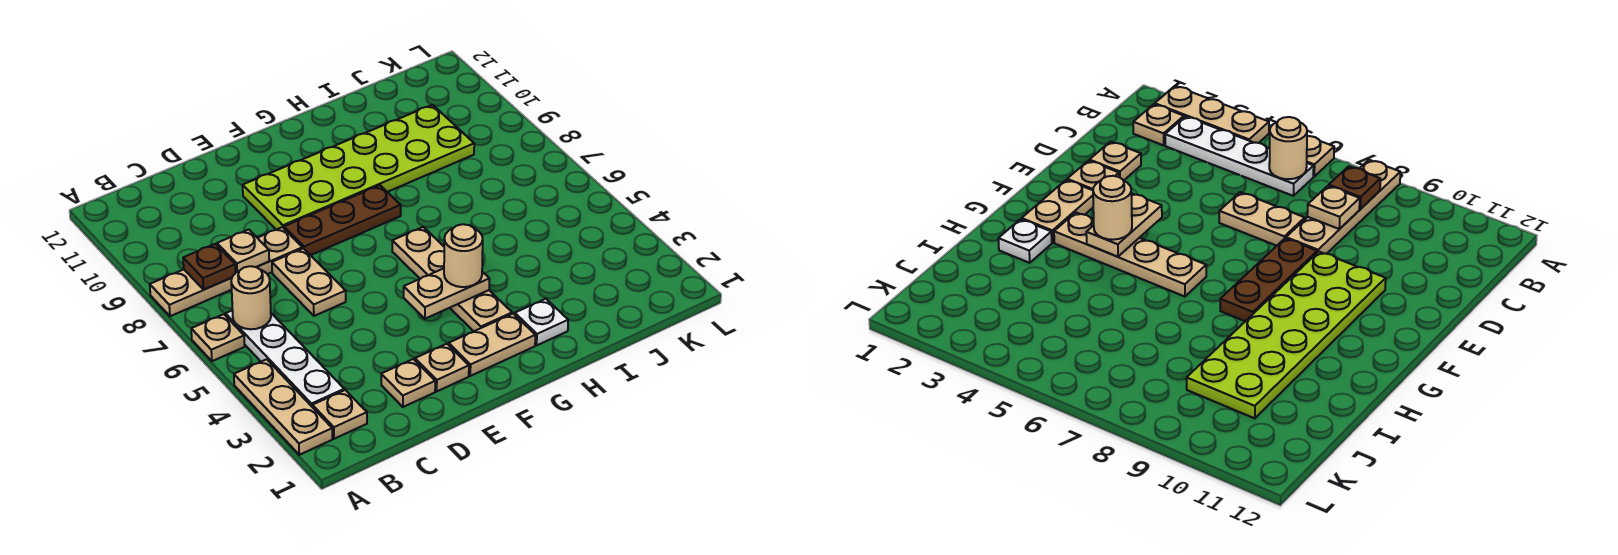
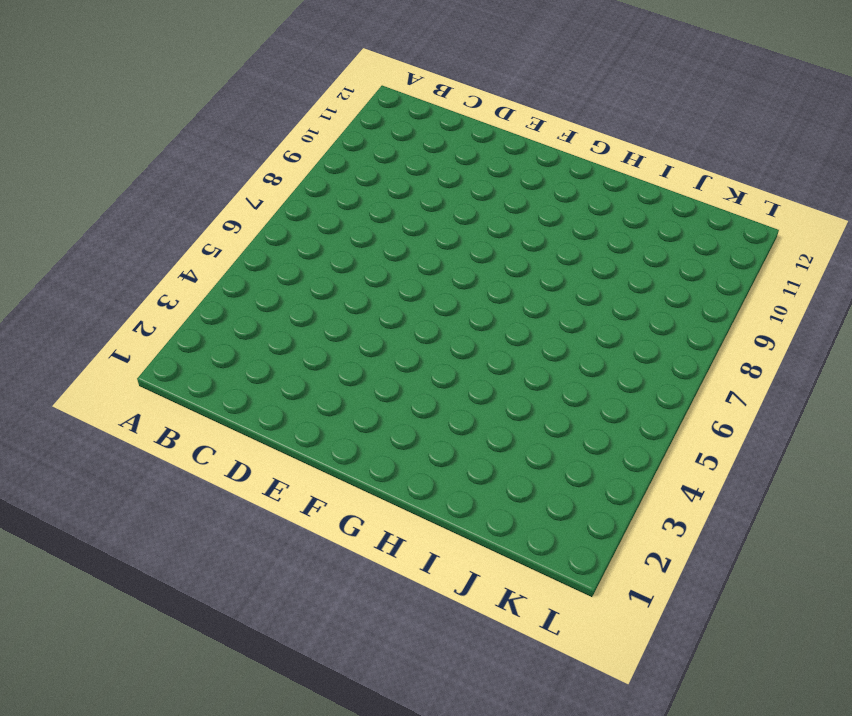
none -> tan 1x3 plate [234,359,332,455]
none -> tan 1x1 plate [191,314,245,361]
none -> tan 1x4 plate [150,227,303,316]

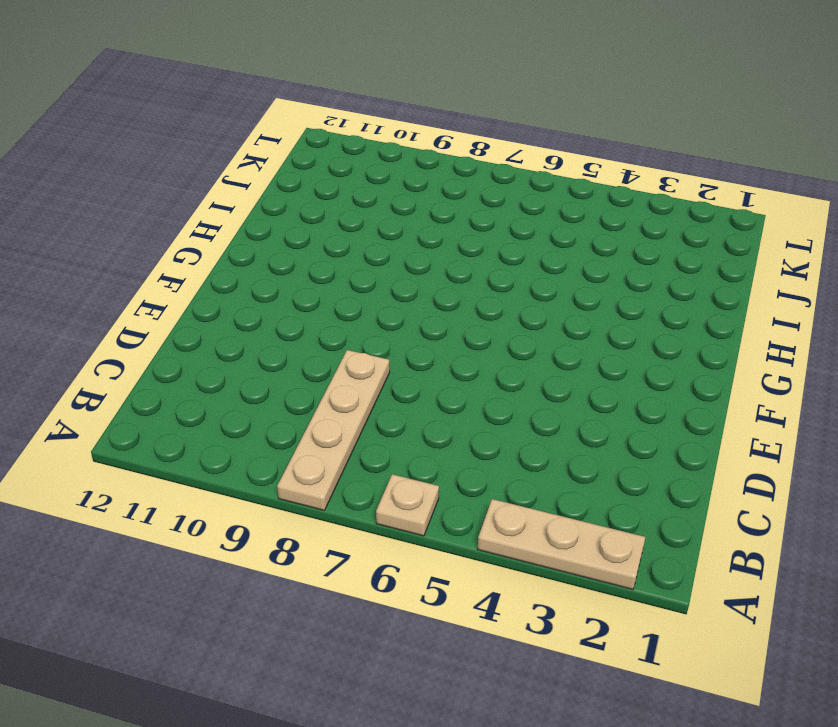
none -> tan 1x1 plate [312,390,367,439]
none -> white 1x4 plate [226,310,344,407]
none -> tan 1x1 plate [381,359,435,407]

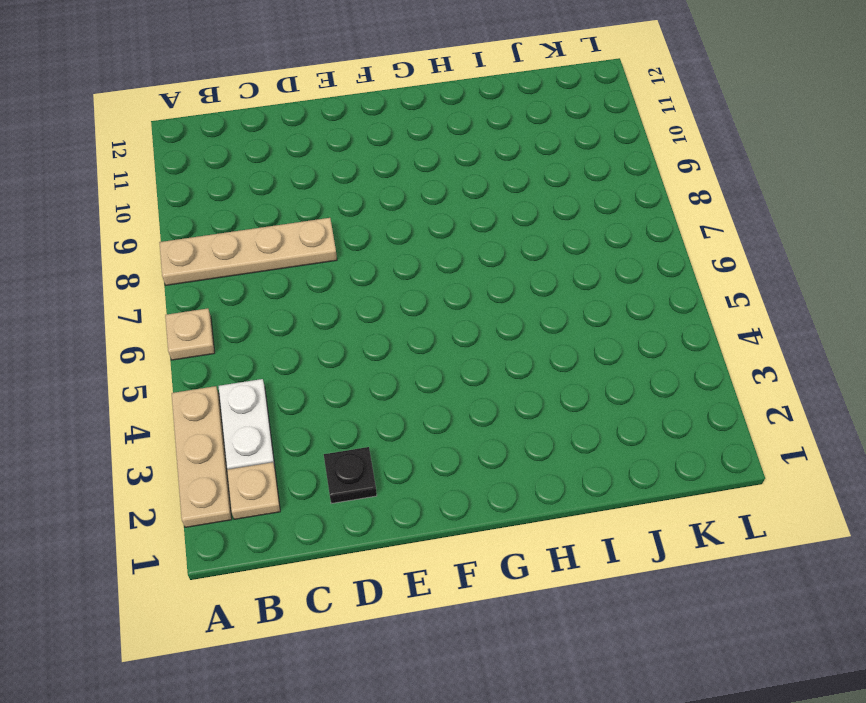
white 1x2 plate [219,379,275,470] -> white 1x4 plate [226,310,344,407]
black 1x1 plate [324,447,377,504] -> tan 1x1 plate [381,359,435,407]
none -> tan 1x2 plate [272,248,346,316]
none -> tan 1x1 plate [415,344,469,391]
none -> brown 1x3 plate [284,185,401,255]

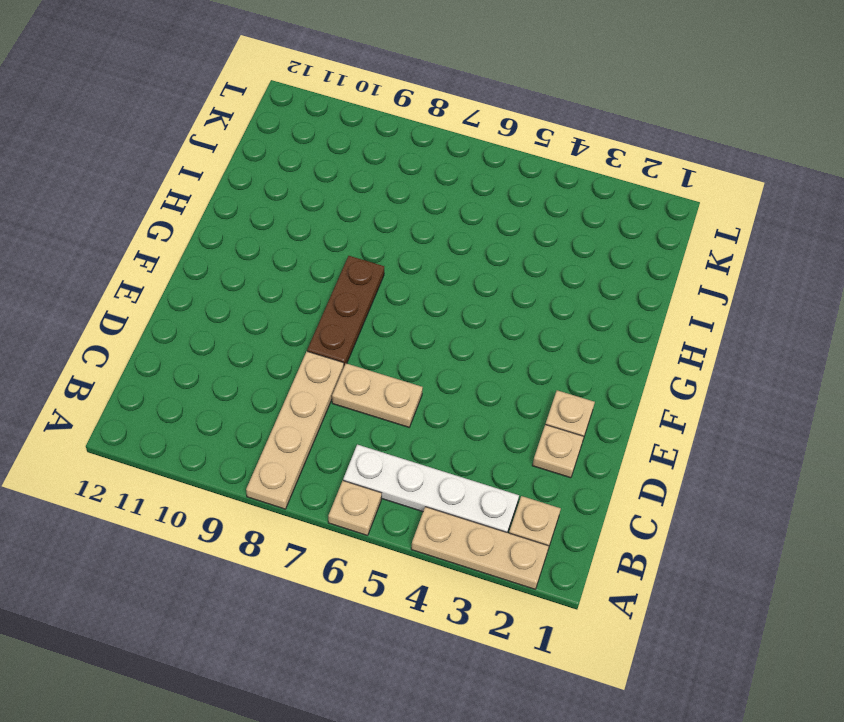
none -> lime 2x6 plate [243,105,474,230]
none -> tan 1x2 plate [449,314,535,376]
none -> tan 1x4 plate [392,227,512,331]

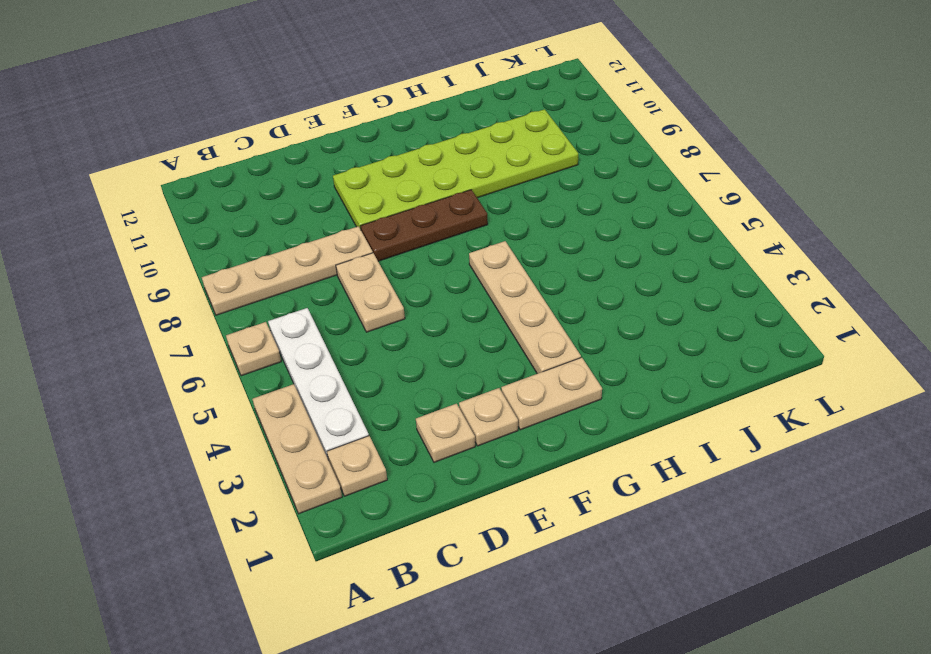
none -> white 1x1 plate [515,299,568,345]
none -> tan 1x1 round brick [231,266,271,329]
none -> brown 1x1 plate [183,244,236,290]

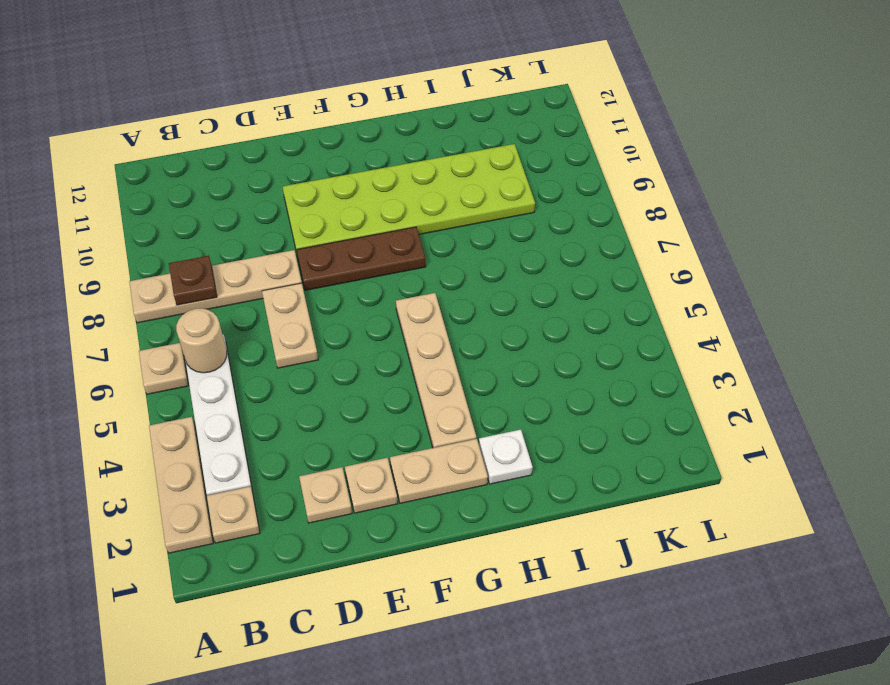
none -> tan 1x1 plate [217,229,269,272]
none -> tan 1x2 plate [404,268,489,319]
none -> tan 1x1 round brick [444,224,483,287]

